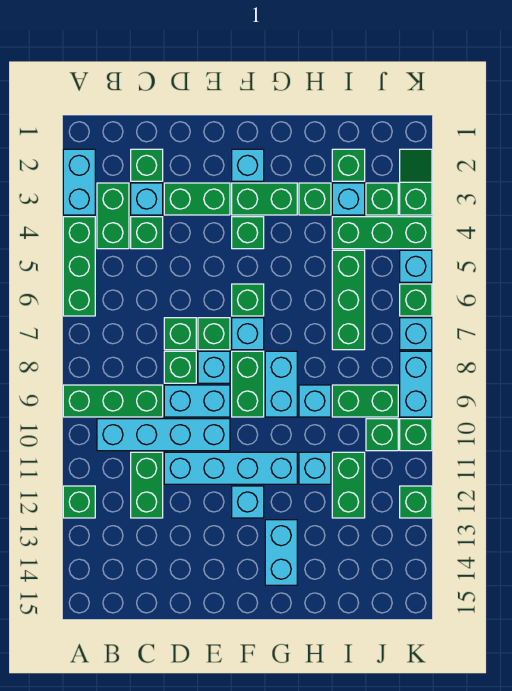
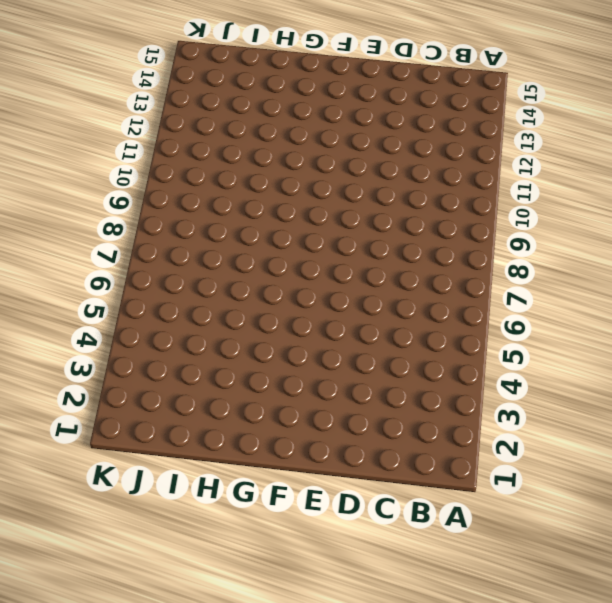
none -> cyan 1x2 brick [63,149,95,215]
none -> green 1x3 brick [63,217,95,316]
none -> green 1x3 brick [63,385,163,417]
none -> green 1x1 brick [63,486,95,518]

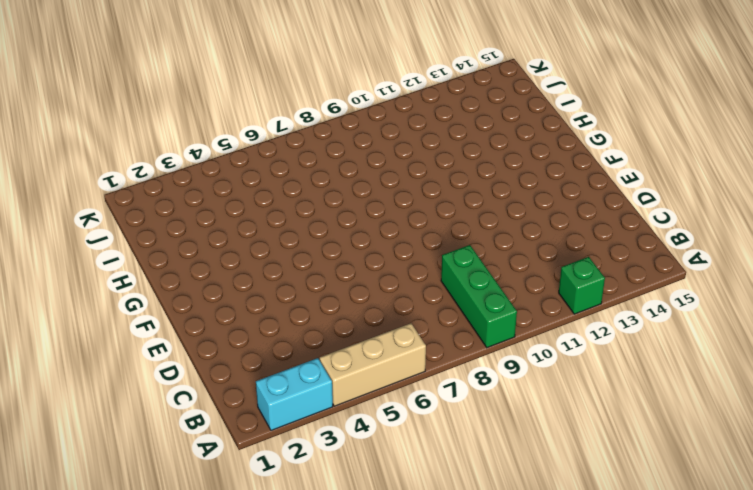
tan 1x3 brick [320,323,426,406] -> green 1x3 brick [63,217,95,316]
none -> green 1x2 brick [97,183,129,249]
none -> cyan 1x4 brick [97,419,230,451]
none -> green 1x1 brick [131,149,163,181]
none -> cyan 1x1 brick [131,183,163,215]

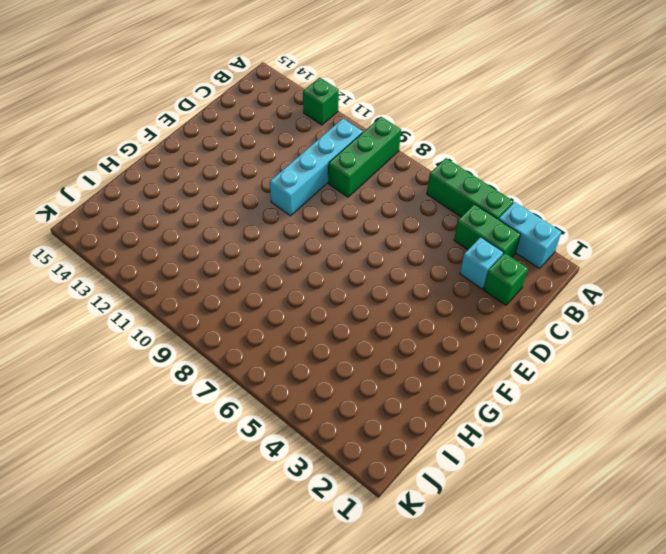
none -> green 1x1 brick [131,217,163,249]
none -> green 1x2 brick [131,452,163,518]
none -> green 1x2 brick [164,183,230,215]
none -> green 1x1 brick [164,318,196,350]

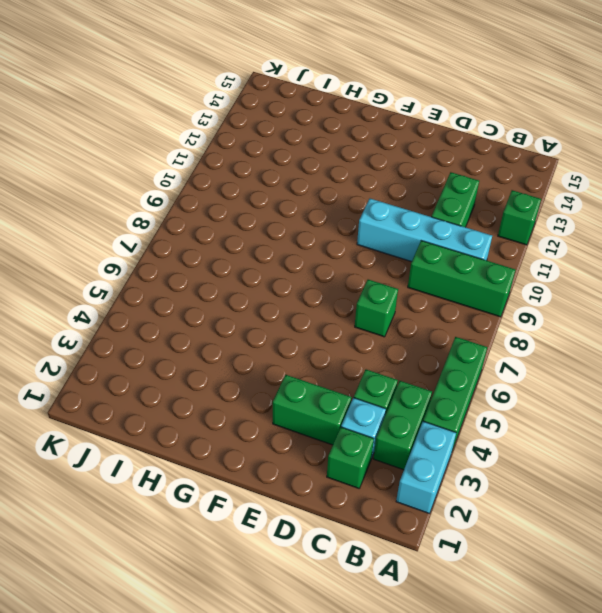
none -> green 1x1 brick [164,351,196,383]
none -> cyan 1x2 brick [164,385,230,417]
none -> cyan 1x4 brick [164,452,297,484]
none -> green 1x1 brick [198,318,230,350]

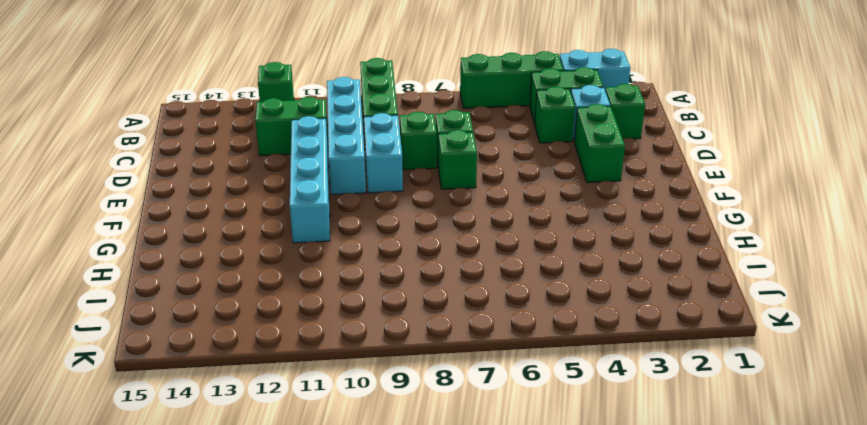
none -> cyan 1x1 brick [198,351,230,383]
none -> cyan 1x1 brick [232,149,264,181]
none -> green 1x2 brick [232,183,297,215]
none -> green 1x1 brick [232,217,264,249]

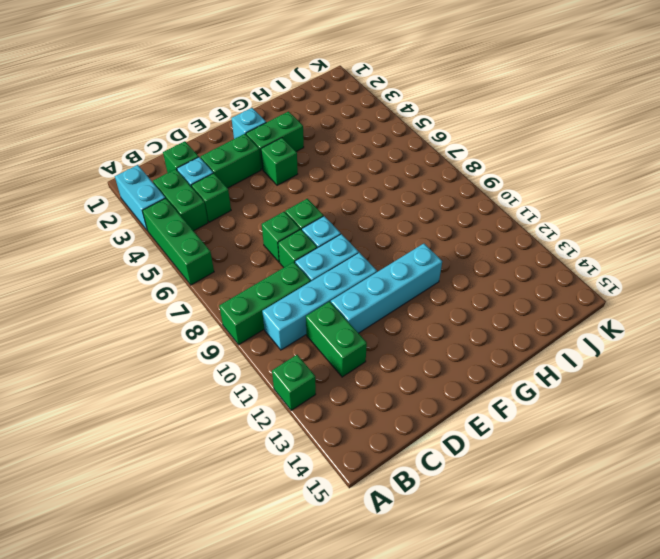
none -> green 1x1 brick [232,284,264,316]
none -> cyan 1x1 brick [232,318,264,350]
none -> green 1x2 brick [232,351,264,417]
none -> cyan 1x1 brick [232,486,264,518]

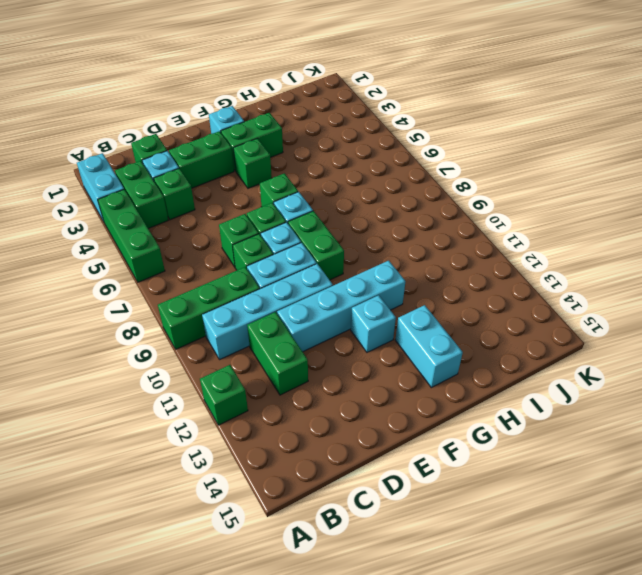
none -> cyan 1x2 brick [265,351,297,417]
none -> green 1x1 brick [299,183,331,215]
none -> cyan 1x1 brick [299,385,331,417]
none -> cyan 1x1 brick [299,452,331,484]

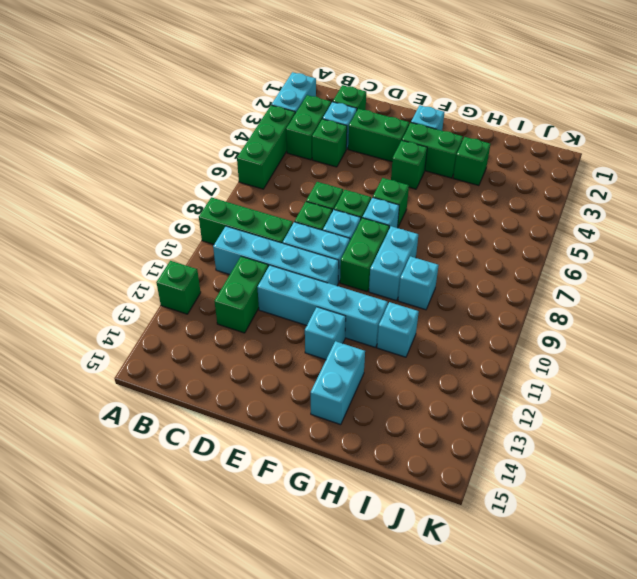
none -> green 1x1 brick [332,149,365,181]
none -> cyan 1x1 brick [332,183,365,215]
none -> green 1x3 brick [332,217,432,249]
none -> green 1x3 brick [332,250,365,350]

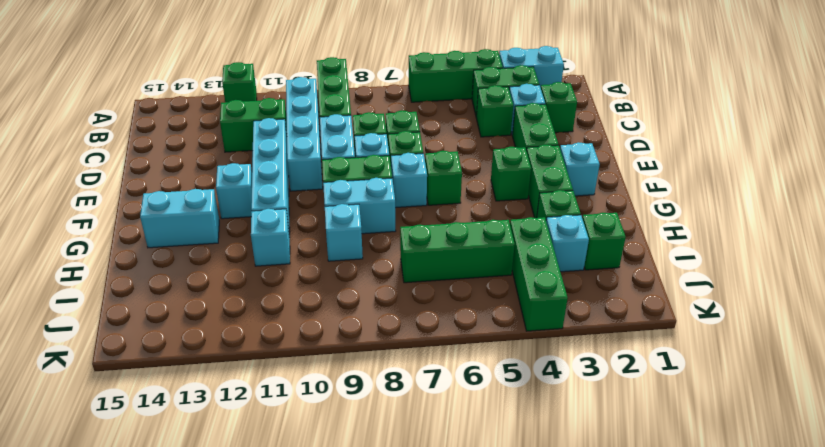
none -> green 1x2 brick [332,385,398,417]
none -> green 1x2 brick [332,452,365,518]
none -> green 1x1 brick [366,183,398,215]
none -> green 1x1 brick [366,419,398,451]

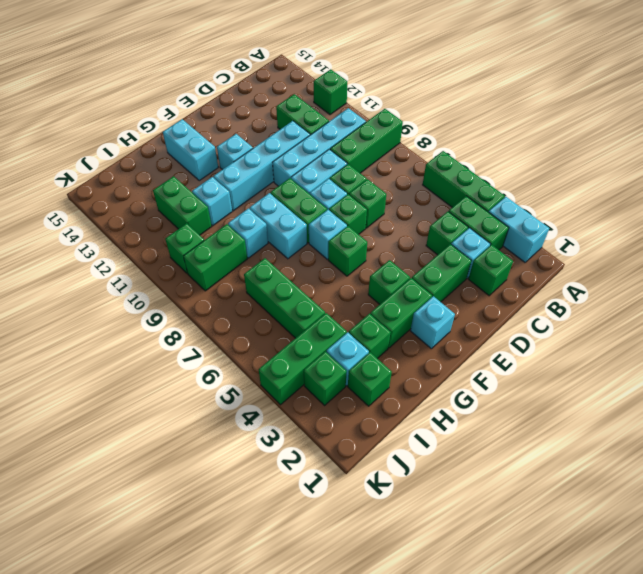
none -> green 1x2 slope [400,149,432,215]
none -> cyan 1x1 brick [400,250,432,282]
none -> green 1x1 brick [400,284,432,316]
none -> cyan 1x1 brick [400,318,432,350]

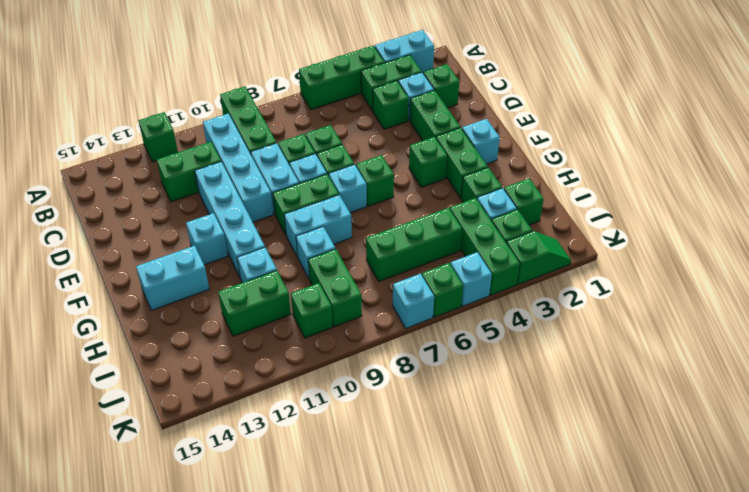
none -> cyan 1x2 brick [400,351,432,417]
none -> green 1x1 brick [400,419,432,451]
none -> green 1x1 brick [400,486,432,518]

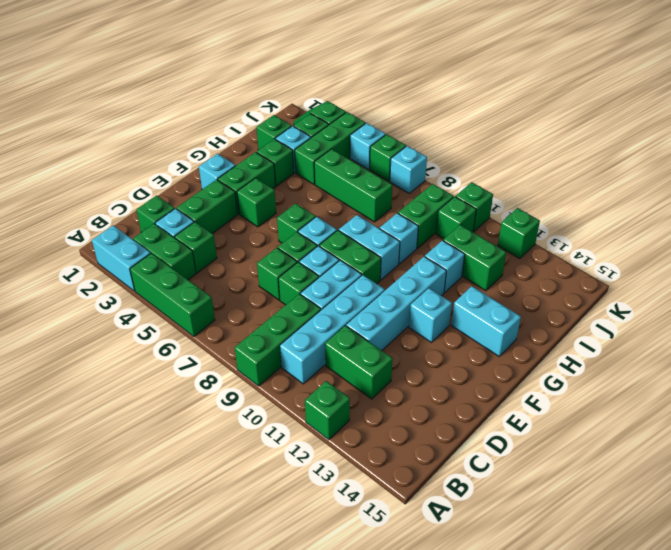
none -> cyan 1x2 brick [400,351,432,417]

